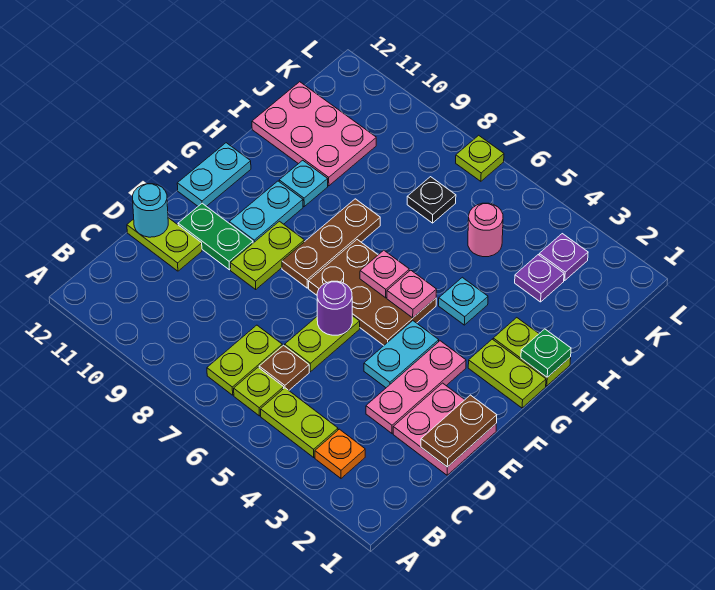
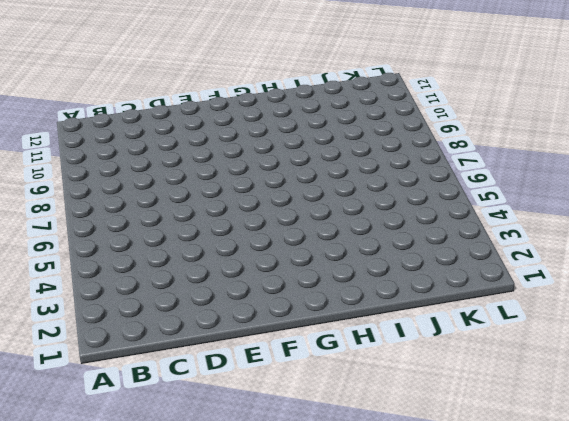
none -> orange 1x1 plate [315,429,365,478]
none -> lime 1x2 plate [261,388,338,457]
none -> lime 1x1 plate [234,367,284,416]
none -> lime 1x2 plate [207,325,282,395]

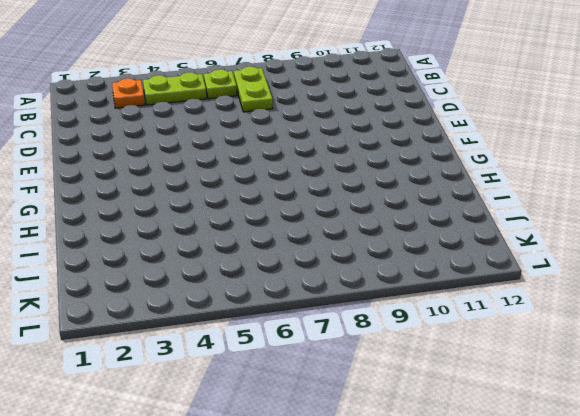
none -> brown 1x1 plate [259,345,309,390]
none -> pink 2x2 plate [393,383,496,475]
none -> pink 1x3 plate [366,341,466,433]
none -> lime 1x2 plate [285,316,360,372]

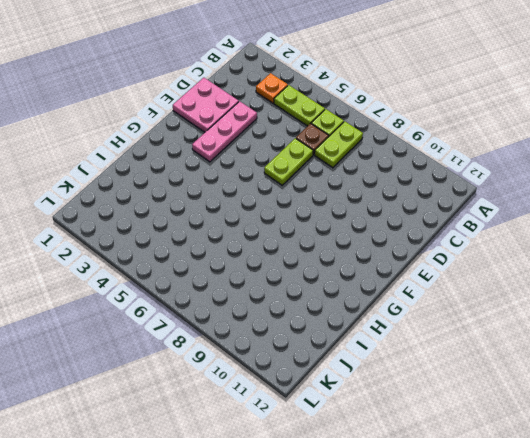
none -> lime 1x2 plate [127,218,202,271]
none -> cyan 1x2 plate [364,321,439,388]
none -> lime 1x2 plate [230,221,304,289]
none -> green 1x2 plate [178,203,253,270]

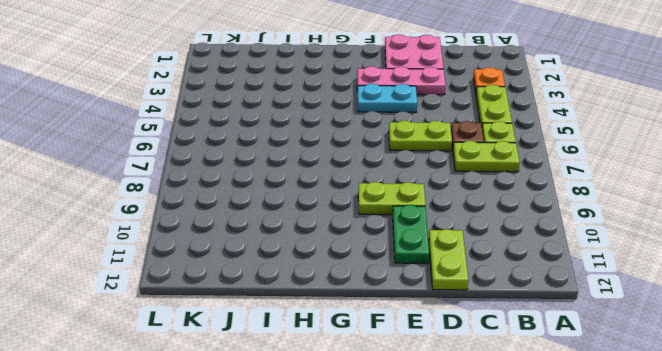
none -> brown 2x3 plate [309,240,436,345]
none -> brown 1x3 plate [282,199,380,288]
none -> cyan 1x2 plate [229,181,303,243]
none -> cyan 1x2 plate [177,143,251,206]

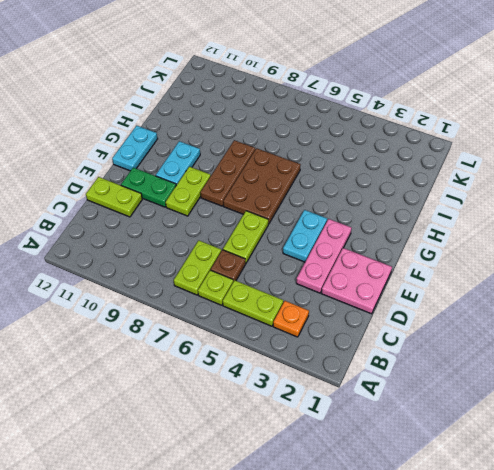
brown 2x3 plate [223,148,301,224] -> brown 2x3 plate turned to [309,240,436,345]
none -> lime 1x2 plate [468,339,546,408]
none -> lime 1x2 plate [493,318,571,386]
none -> cyan 1x1 plate [439,277,488,325]
none -> cyan 1x1 plate [279,160,328,206]

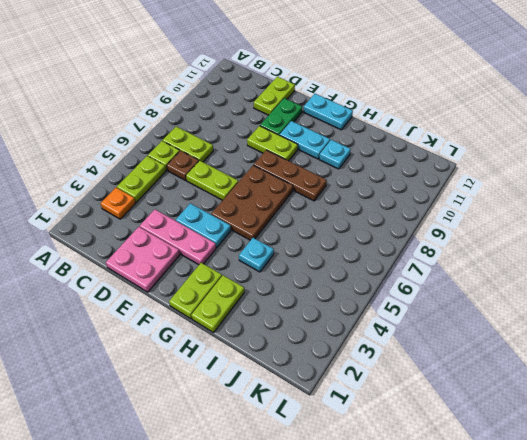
none -> pink 2x3 plate [252,82,376,186]
none -> purple 1x1 plate [515,255,564,302]
none -> pink 1x1 round brick [468,203,503,257]
none -> black 1x1 plate [407,177,456,223]

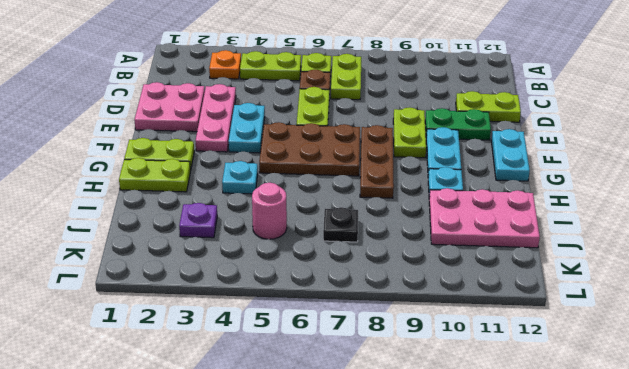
none -> purple 1x1 plate [539,234,588,280]
none -> lime 1x1 plate [456,135,504,181]
none -> brown 1x2 plate [421,395,497,467]
none -> cyan 1x1 round brick [133,184,168,237]

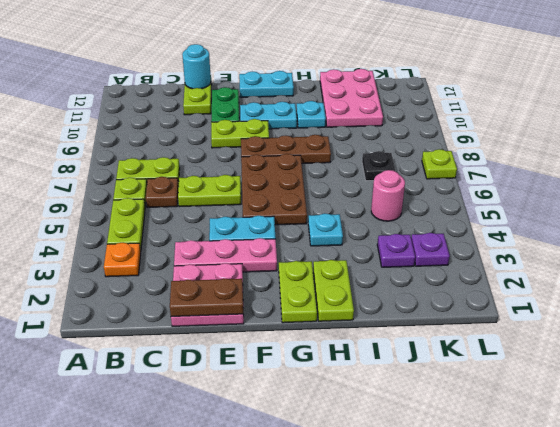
none -> purple 1x1 round brick [317,281,352,335]
none -> pink 1x1 plate [387,270,437,318]
none -> pink 1x1 plate [360,250,409,298]
none -> green 1x1 plate [521,329,571,377]

